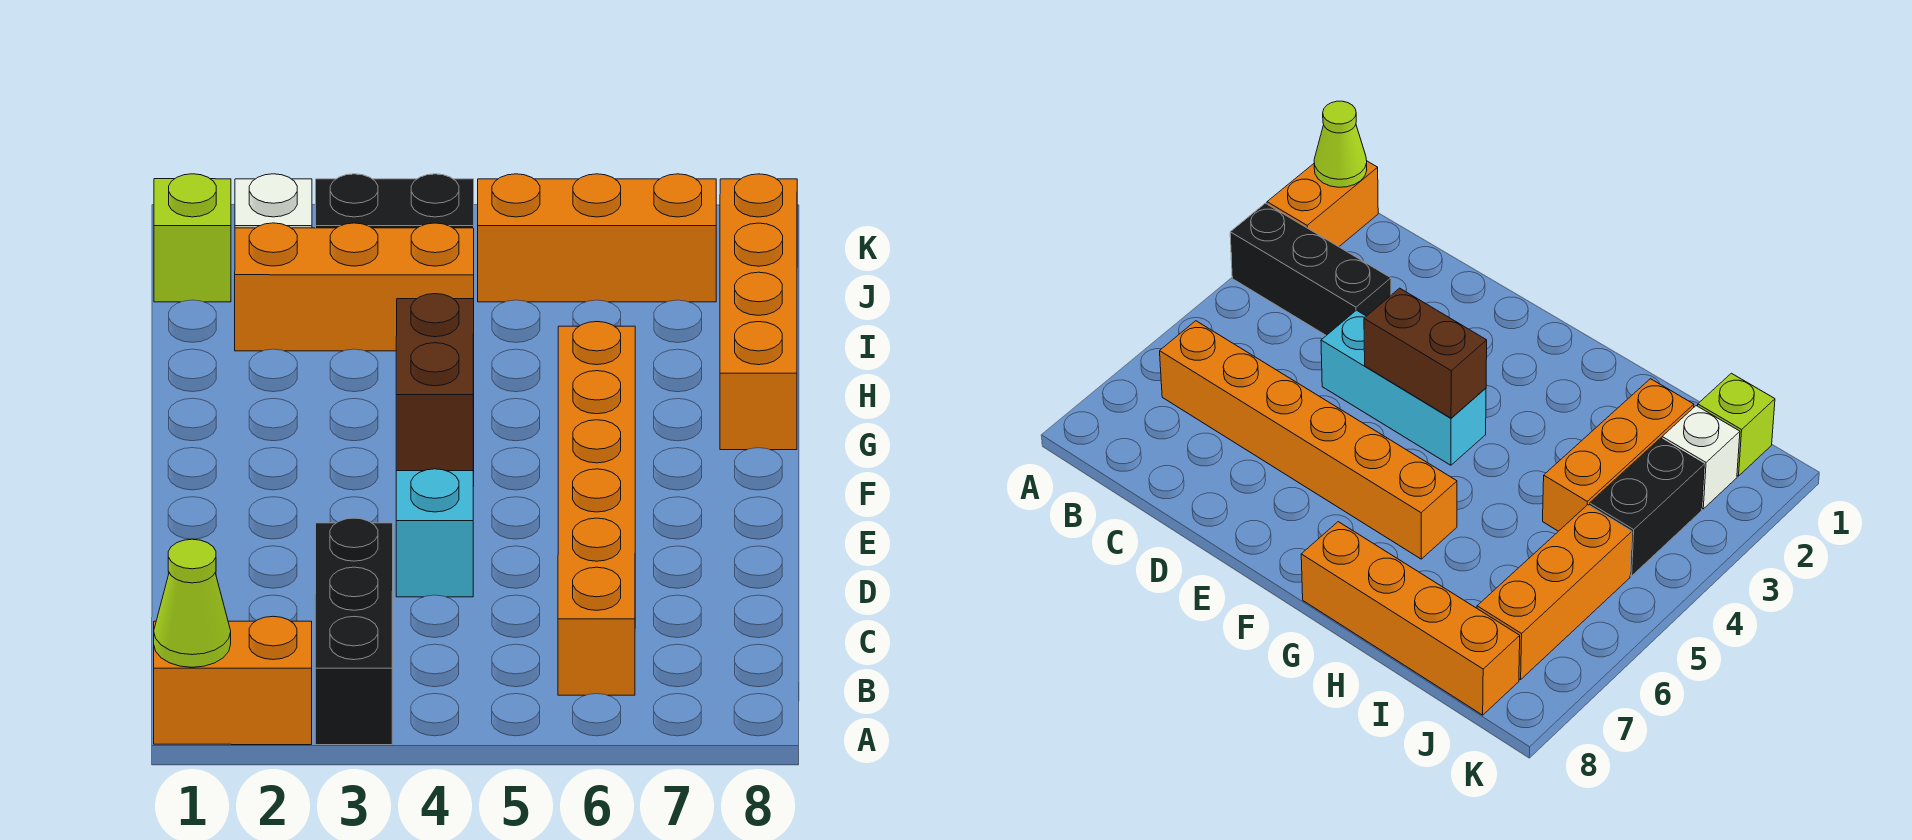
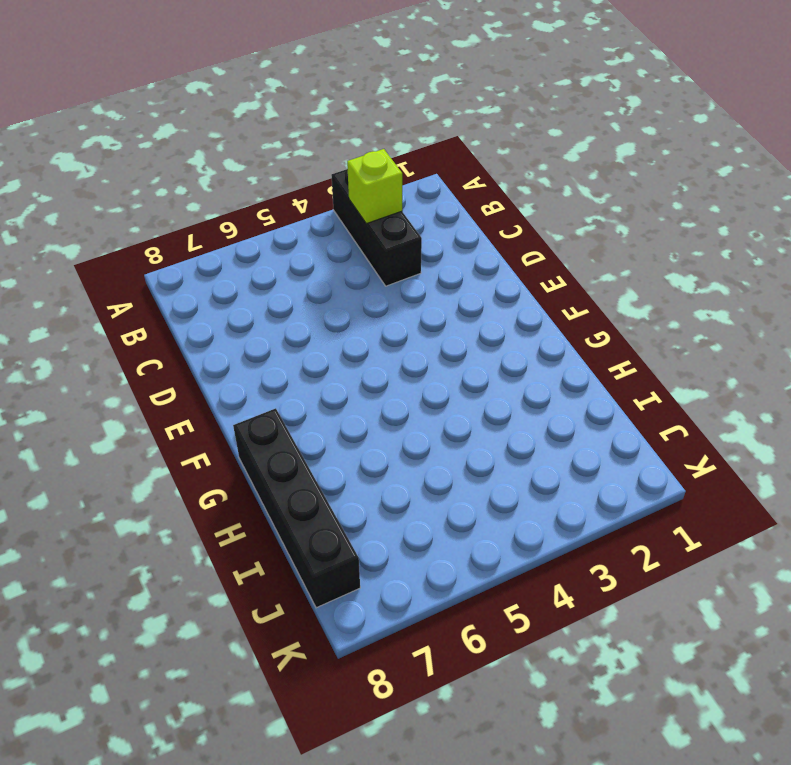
lime 1x1 brick [347,149,402,224] -> lime 1x1 brick moved to [154,174,231,302]
black 1x4 brick [233,408,360,608] -> orange 1x4 brick [720,174,797,450]
none -> orange 1x2 brick [154,616,312,745]
none -> orange 1x6 brick [558,322,635,695]
none -> cyan 1x3 brick [396,411,474,597]

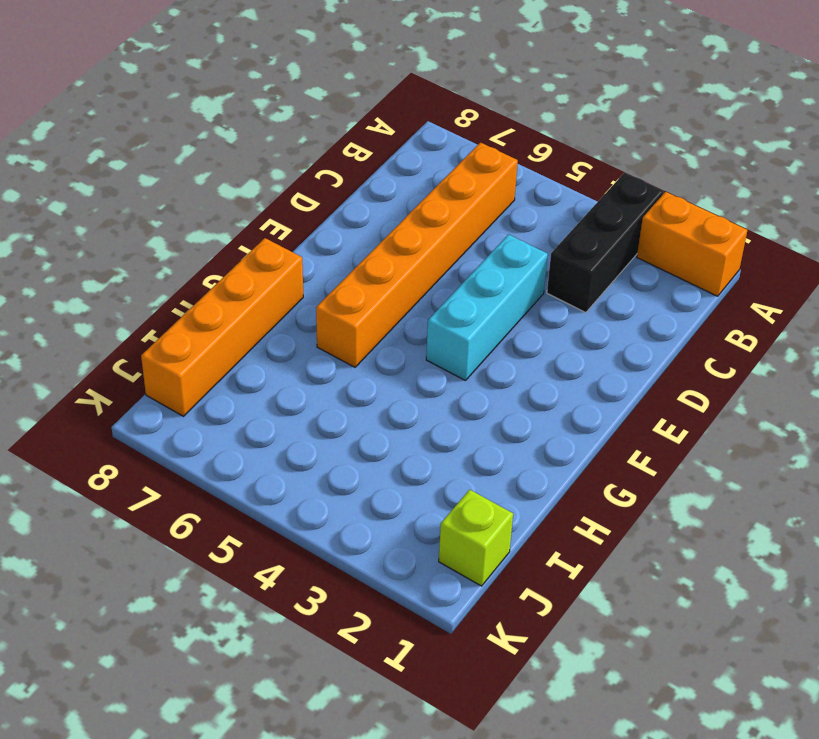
none -> orange 1x3 brick [235,223,474,351]
none -> white 1x1 brick [235,174,312,228]
none -> black 1x2 brick [316,174,474,228]

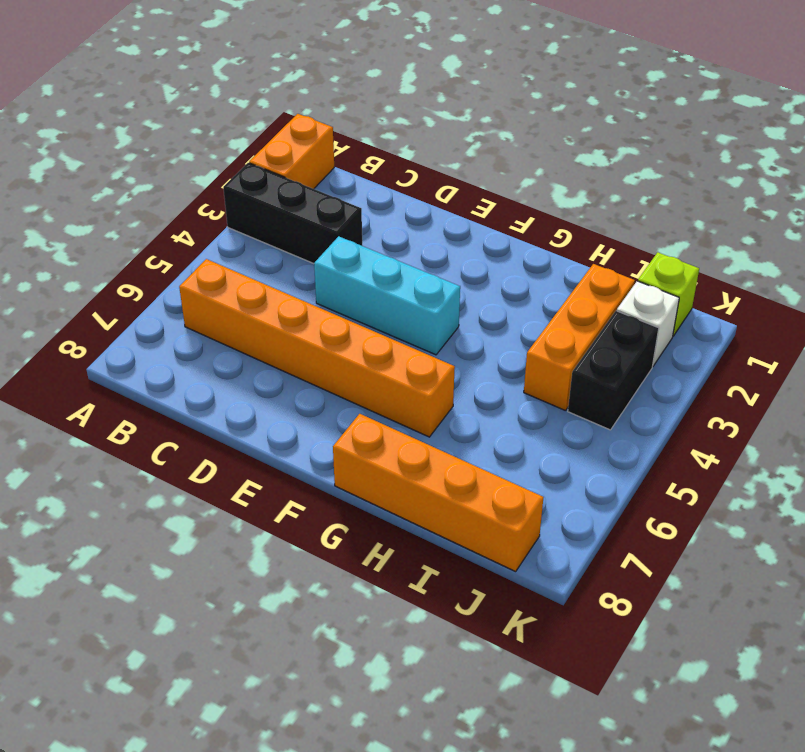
none -> orange 1x3 brick [478,174,716,302]
none -> lime 1x1 cone [154,539,231,667]
none -> brown 1x2 brick [396,294,474,471]

